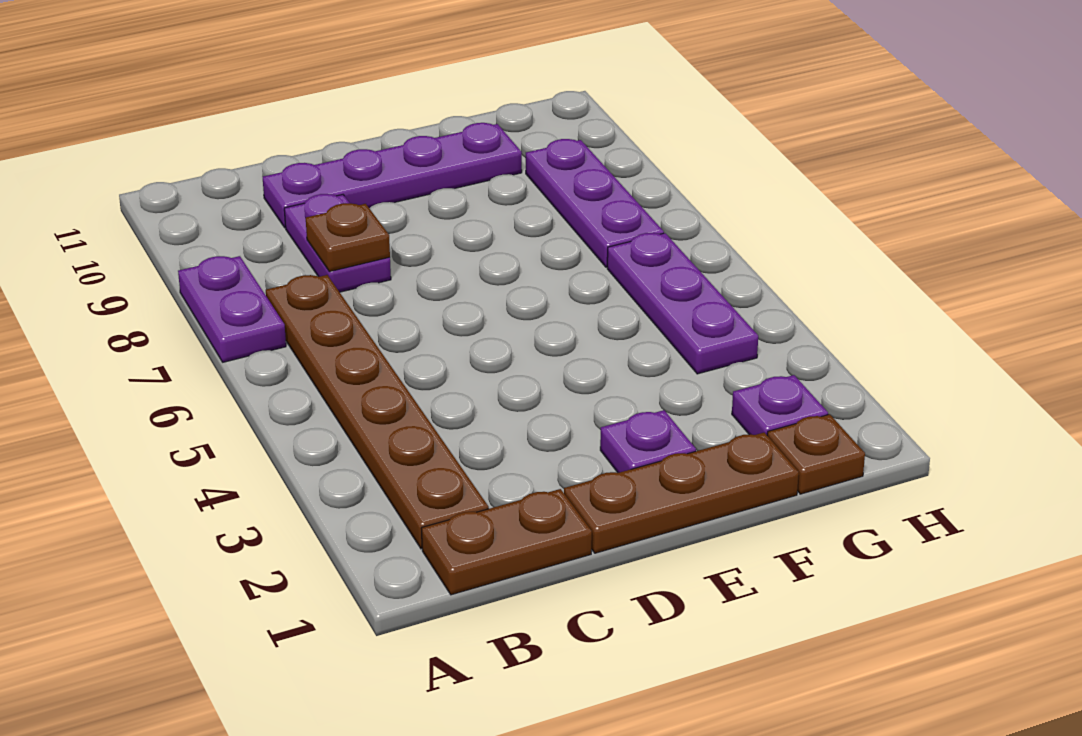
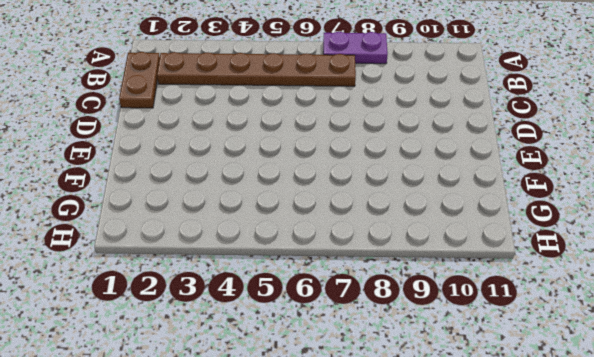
none -> purple 1x2 plate [284,194,391,292]
none -> purple 1x4 plate [263,123,522,228]
none -> brown 1x3 plate [564,432,799,553]

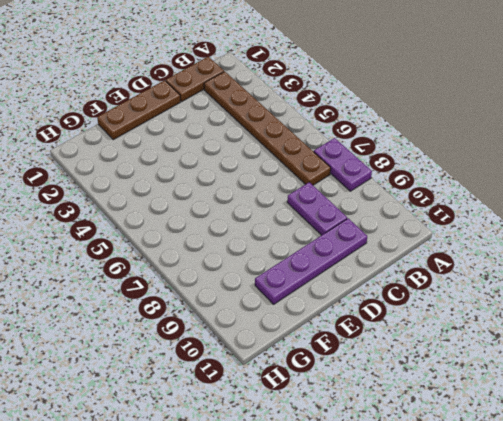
none -> purple 1x1 plate [600,410,696,473]
none -> brown 1x1 plate [767,414,865,494]
none -> purple 1x1 plate [732,375,828,435]

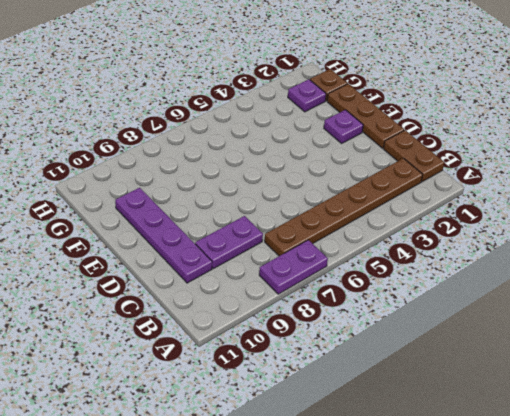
none -> purple 1x3 plate [607,233,758,374]
none -> purple 1x3 plate [526,139,664,267]
none -> brown 1x1 plate [306,203,390,272]

